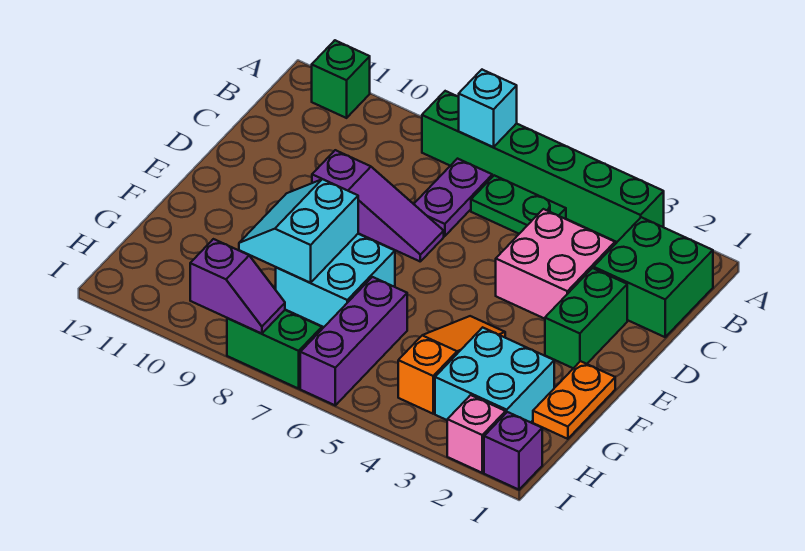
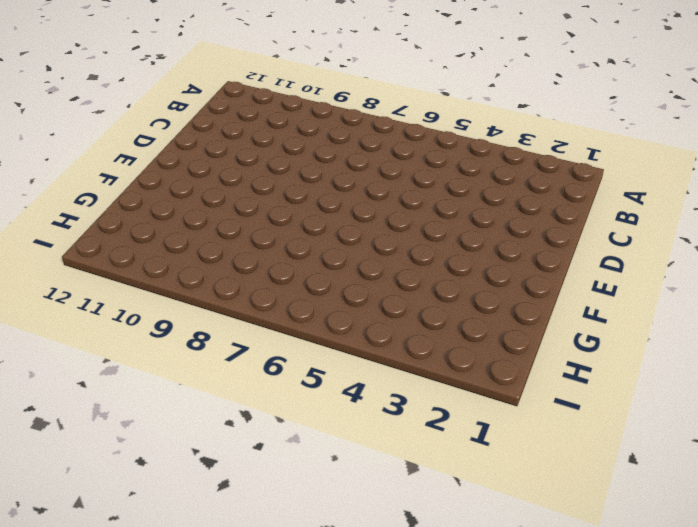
none -> green 1x6 brick [422,91,664,242]
none -> green 1x1 brick [312,40,370,118]
none -> green 2x2 brick [594,217,713,337]

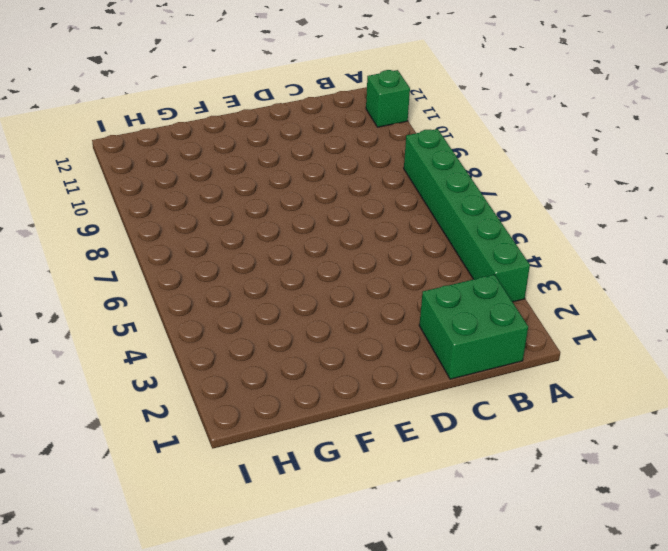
none -> green 1x2 plate [471,175,566,234]
none -> purple 1x2 plate [414,159,492,236]
none -> pink 2x2 brick [496,209,615,319]

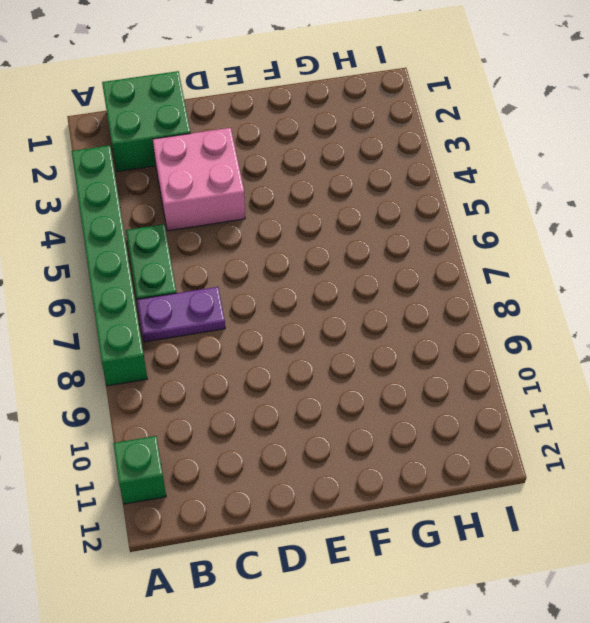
none -> green 1x2 brick [545,268,627,368]
none -> purple 1x3 slope [312,150,444,261]
none -> orange 1x2 plate [533,361,615,439]

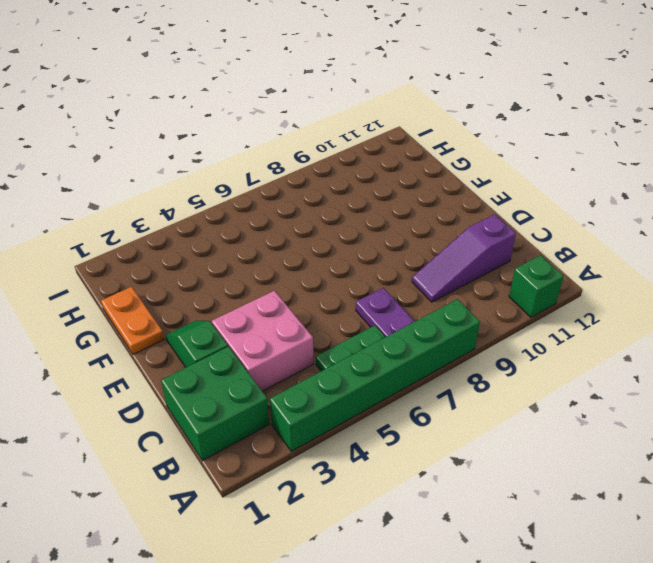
purple 1x3 slope [412,214,516,302] -> purple 1x3 slope moved to [312,150,444,261]
green 1x2 slope [166,320,228,367] -> green 1x2 brick [545,268,627,368]
none -> orange 1x3 slope [398,316,505,414]
none -> cyan 2x2 brick [276,234,395,327]
none -> cyan 2x2 brick [435,327,554,422]

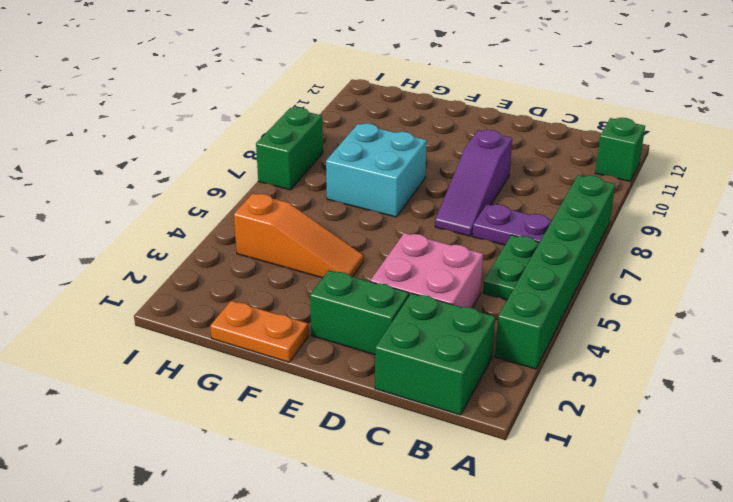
none -> cyan 2x2 brick [435,327,554,422]
none -> purple 1x3 brick [300,277,407,405]
none -> purple 1x1 brick [484,412,542,490]

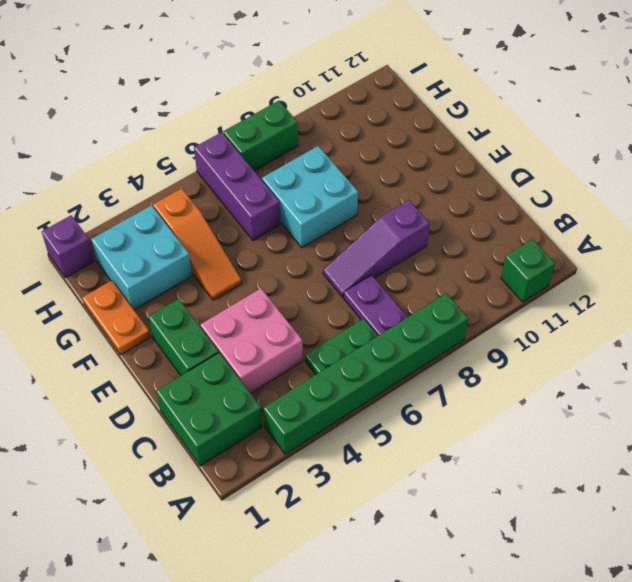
none -> pink 1x1 brick [447,395,506,473]
none -> cyan 1x1 brick [459,70,517,147]
none -> cyan 2x2 slope [239,179,358,283]

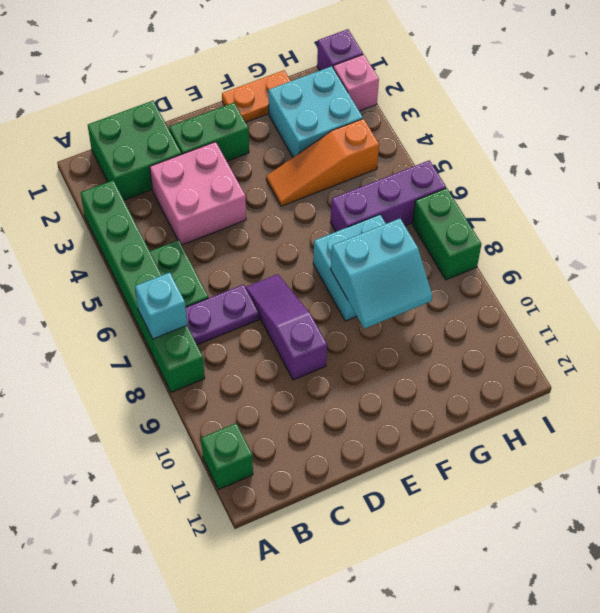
none -> purple 1x2 slope [190,239,285,334]

